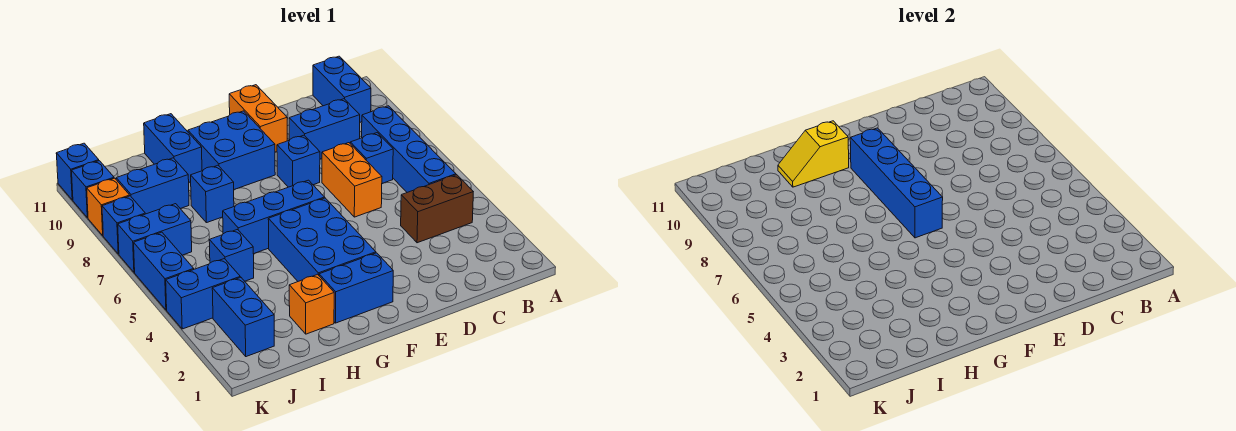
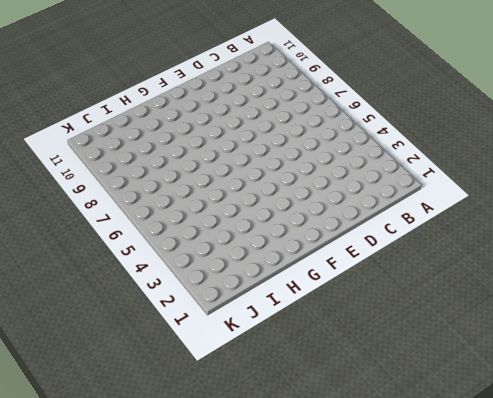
none -> brown 1x2 brick [401,175,473,243]
none -> blue 1x4 brick [362,106,456,192]
none -> blue 1x2 brick [313,56,371,122]

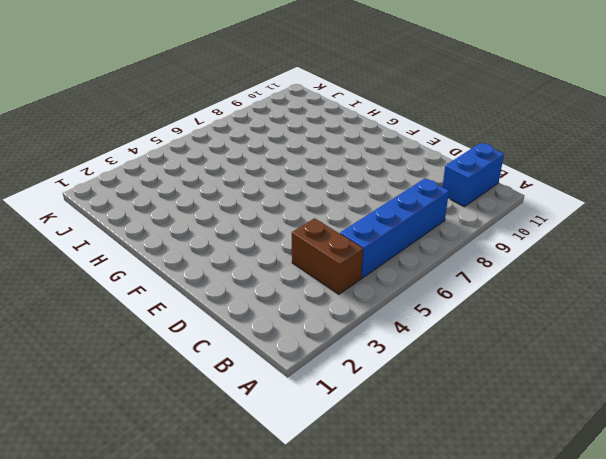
none -> blue 1x1 brick [350,133,393,184]
none -> blue 1x2 brick [289,99,360,159]
none -> orange 1x2 brick [322,143,382,217]

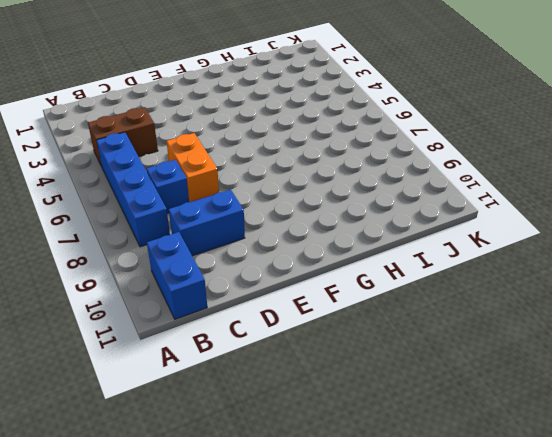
none -> blue 1x1 brick [277,135,320,187]
none -> orange 1x2 brick [229,85,287,152]
none -> blue 1x2 brick [319,253,393,323]

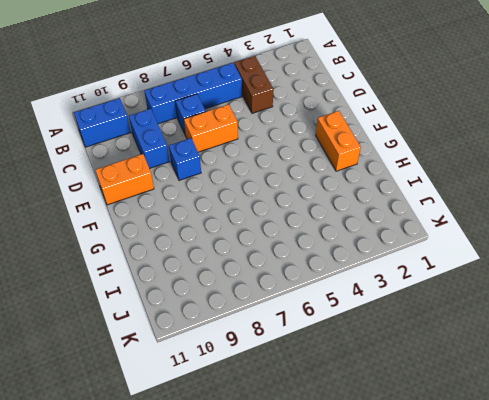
orange 1x2 brick [316,111,361,171] -> blue 1x2 brick [319,253,393,323]
none -> blue 2x3 brick [268,198,376,281]
none -> blue 1x3 brick [223,180,325,254]
none -> blue 2x2 brick [188,111,275,189]

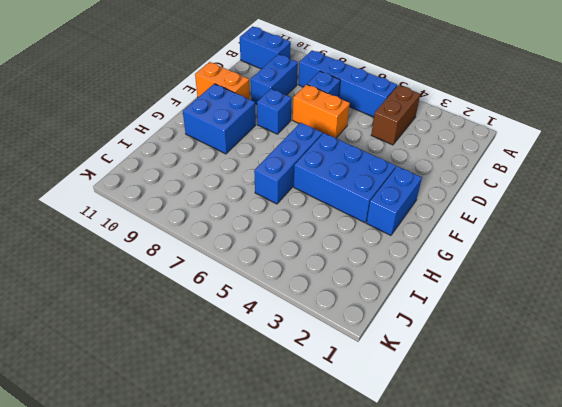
none -> orange 1x1 brick [289,274,334,334]
none -> blue 1x1 brick [191,165,234,223]
none -> blue 1x2 brick [144,114,202,182]

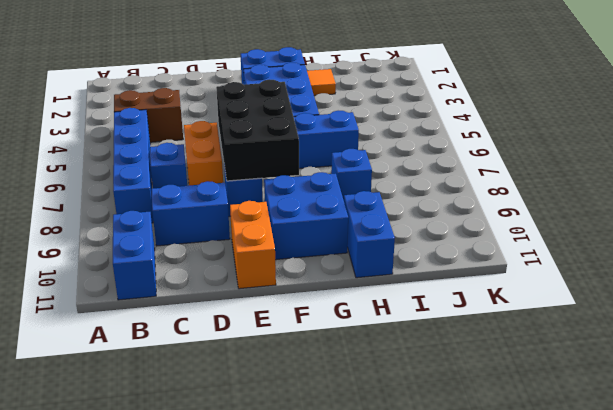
black 2x3 brick [216,79,299,181] -> blue 1x4 brick [850,128,943,238]
orange 1x1 tile [307,69,336,96] -> orange 1x1 brick [289,274,334,334]
none -> blue 1x1 brick [209,230,254,281]
none -> blue 1x2 brick [116,158,189,214]
none -> blue 1x2 brick [212,277,274,357]

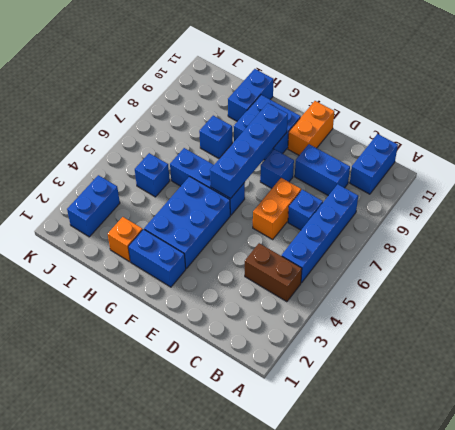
none -> blue 1x2 brick [116,158,189,214]
none -> blue 1x2 brick [166,259,240,329]
none -> blue 1x2 brick [118,204,192,272]

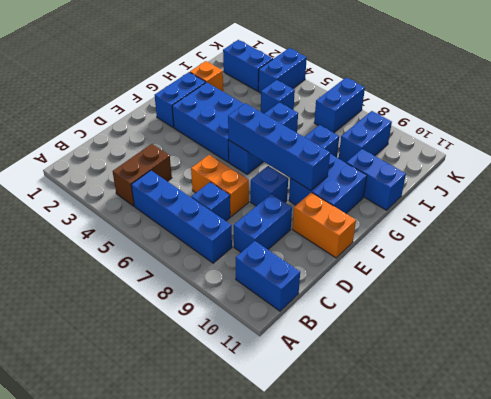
none -> blue 1x2 brick [134,232,194,310]
none -> blue 1x1 brick [102,196,145,254]
none -> orange 1x1 brick [87,178,130,236]

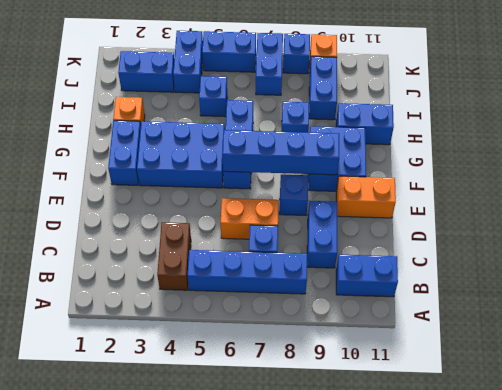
none -> blue 1x1 brick [72,161,114,218]
none -> blue 1x1 brick [56,143,99,200]
none -> yellow 1x2 slope [778,121,849,187]

